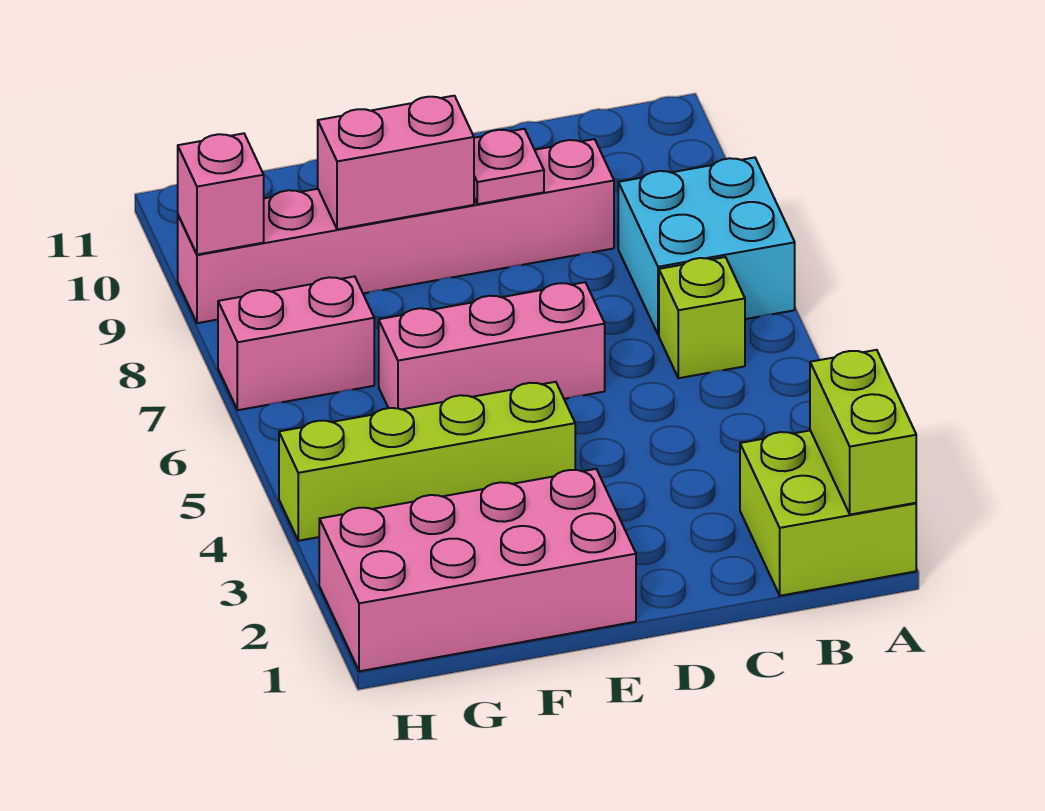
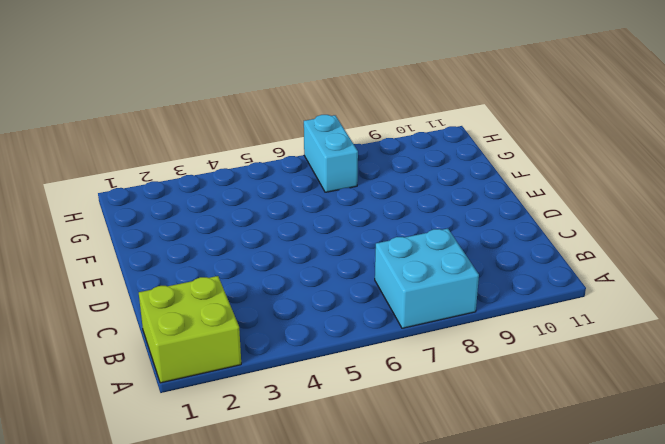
cyan 1x2 brick [304,115,358,192] -> pink 1x2 brick [218,276,374,410]
none -> lime 1x1 brick [659,257,745,378]
none -> pink 1x6 brick [178,139,614,323]
none -> pink 1x3 brick [379,282,605,409]

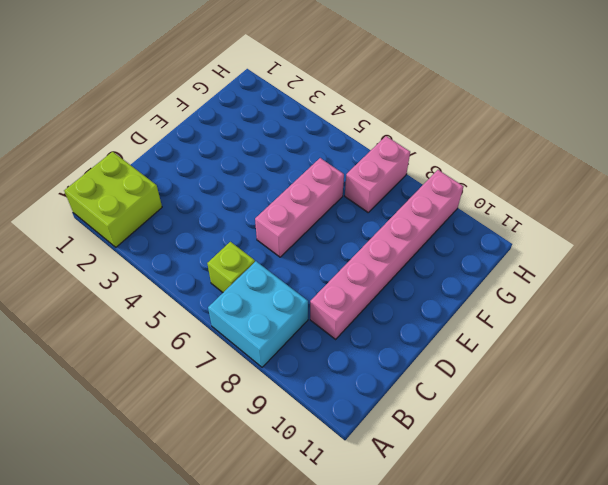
none -> pink 2x4 brick [319,469,636,671]
none -> lime 1x4 brick [279,382,575,541]
none -> lime 1x2 brick [810,350,916,515]

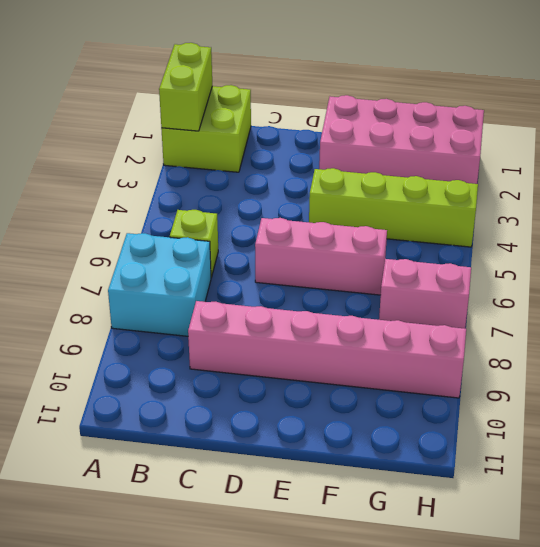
none -> pink 1x1 plate [474,129,544,204]
none -> pink 1x2 brick [318,96,474,229]
none -> pink 1x1 brick [178,133,264,255]

